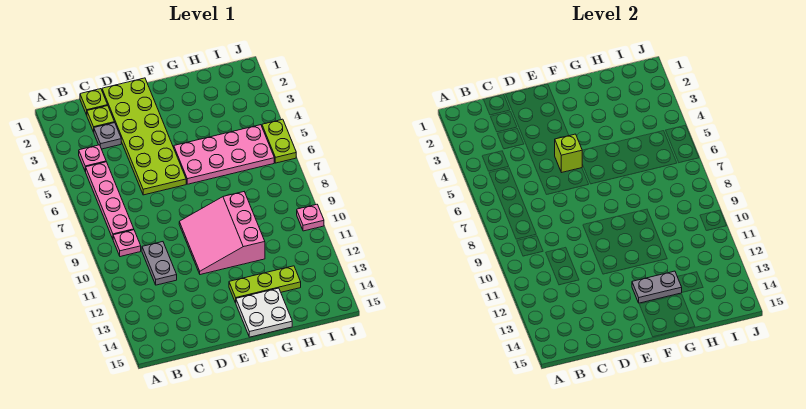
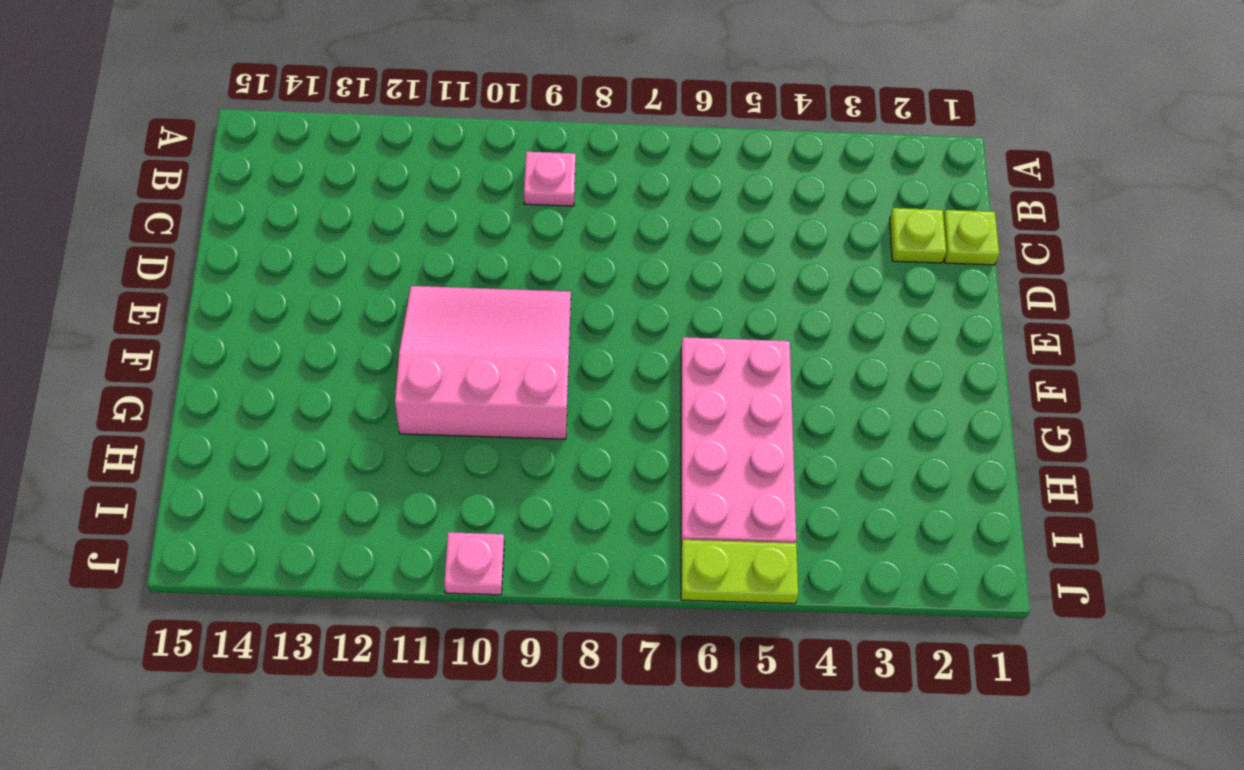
none -> pink 1x1 plate [79,145,106,171]
none -> pink 1x4 plate [85,162,134,239]
none -> grey 1x1 plate [94,123,121,149]

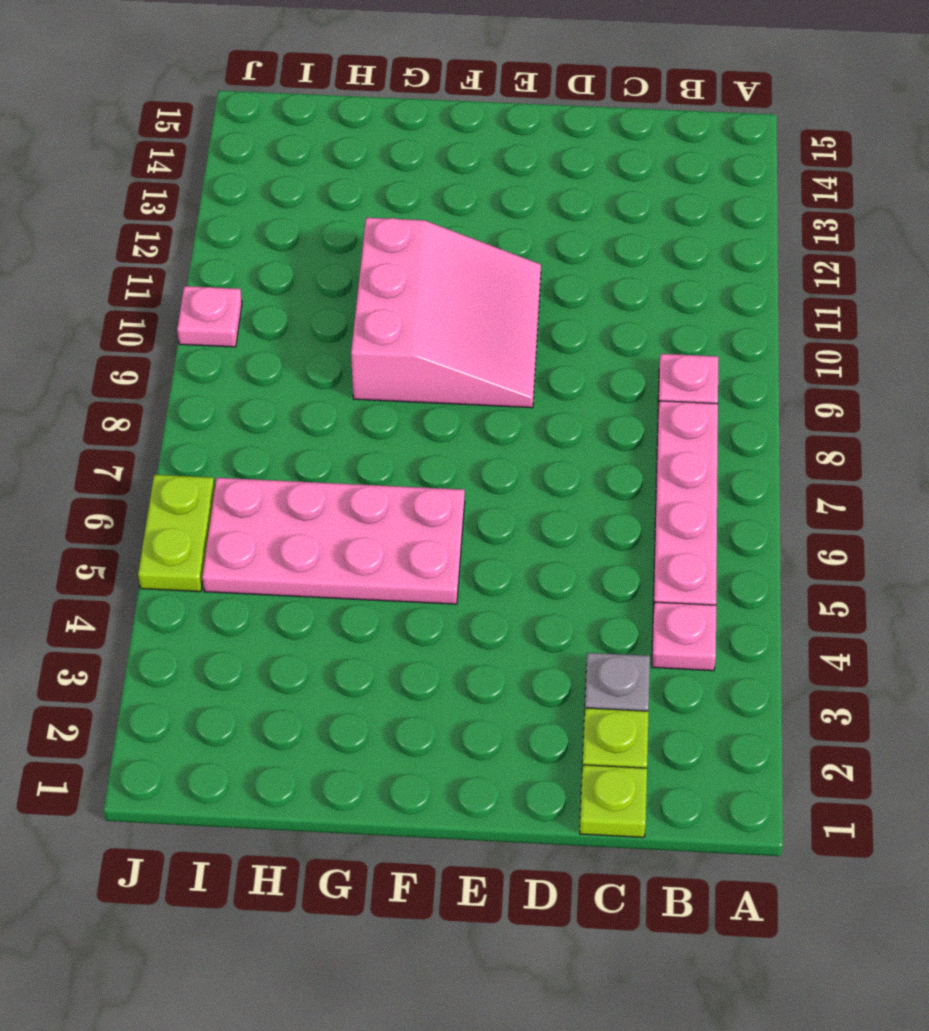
none -> grey 1x2 plate [142,242,177,285]
none -> lime 2x6 plate [102,78,186,195]
none -> lime 1x3 plate [229,266,301,303]

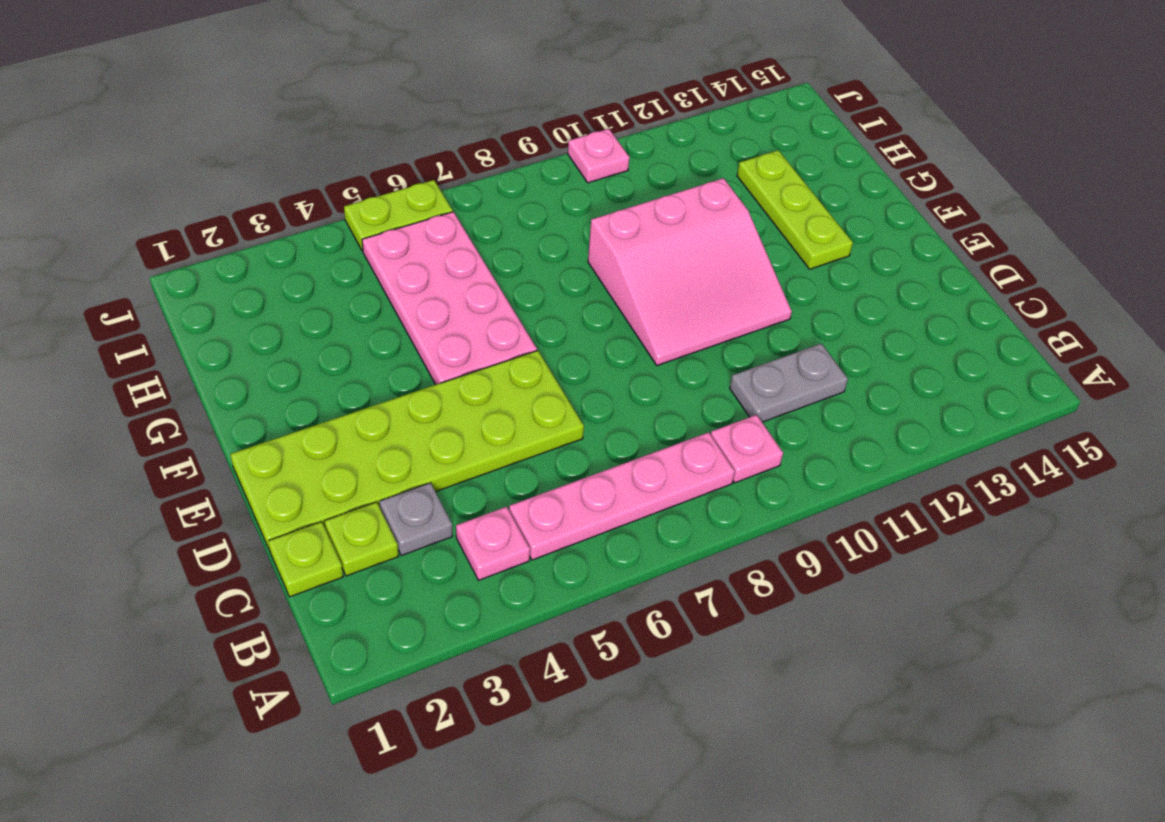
none -> white 2x2 plate [236,288,292,337]
none -> lime 1x1 brick [555,134,582,173]
none -> grey 1x2 plate [632,271,682,303]

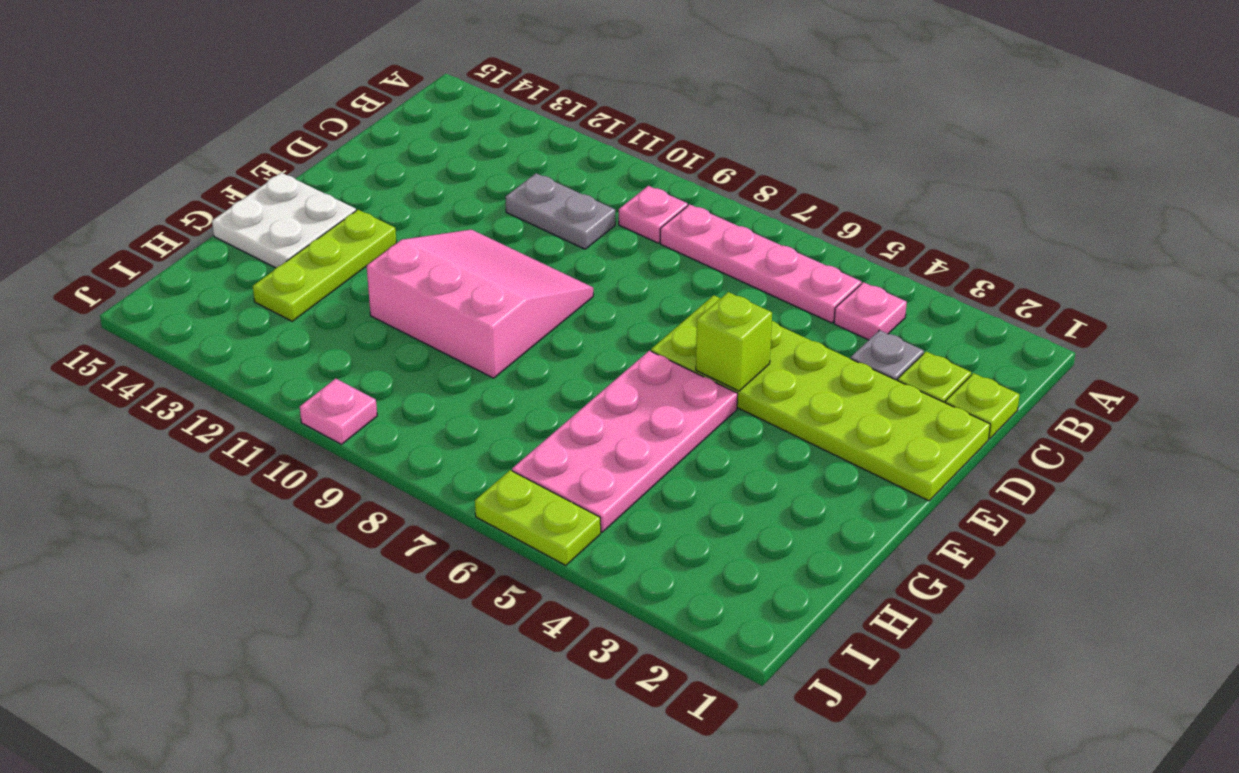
none -> grey 1x2 plate [632,271,682,303]

